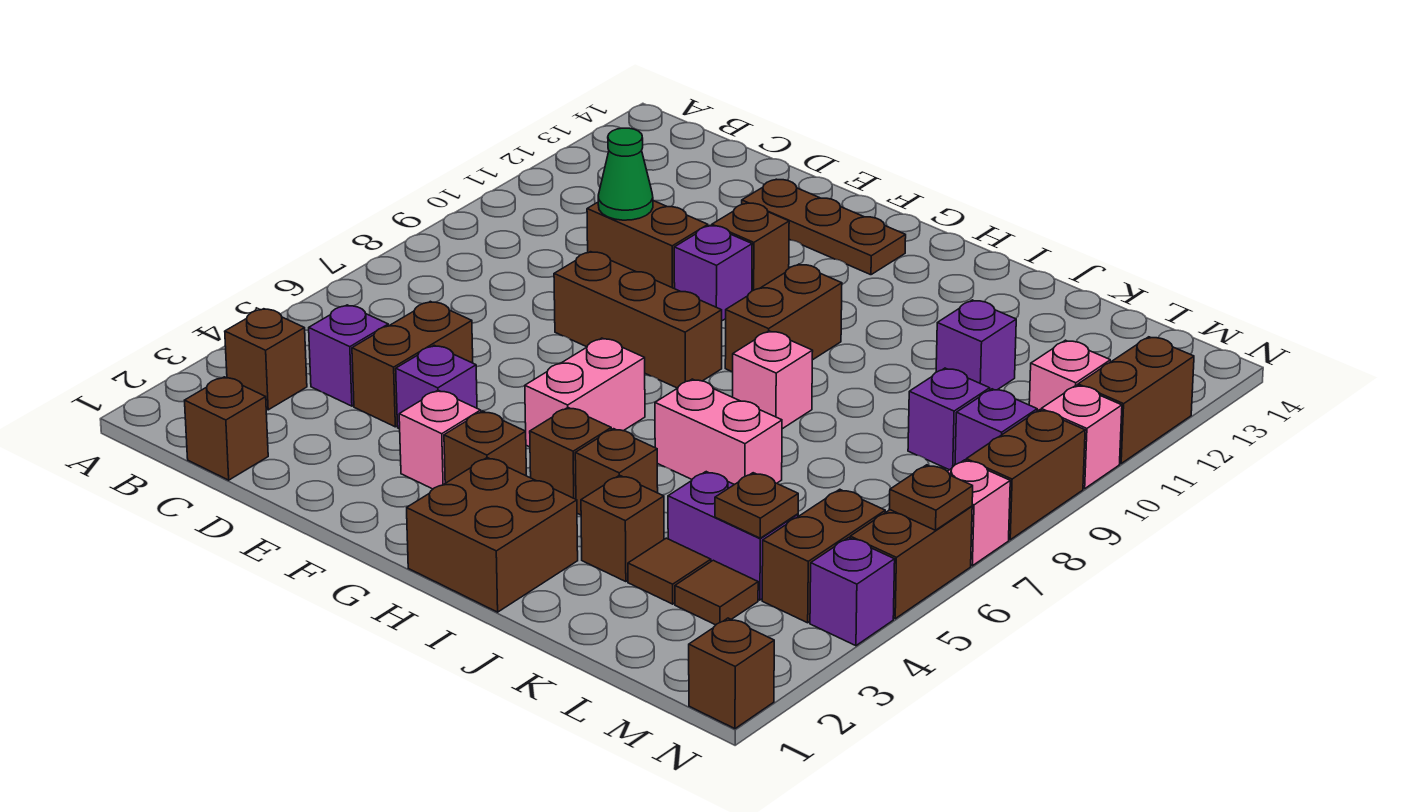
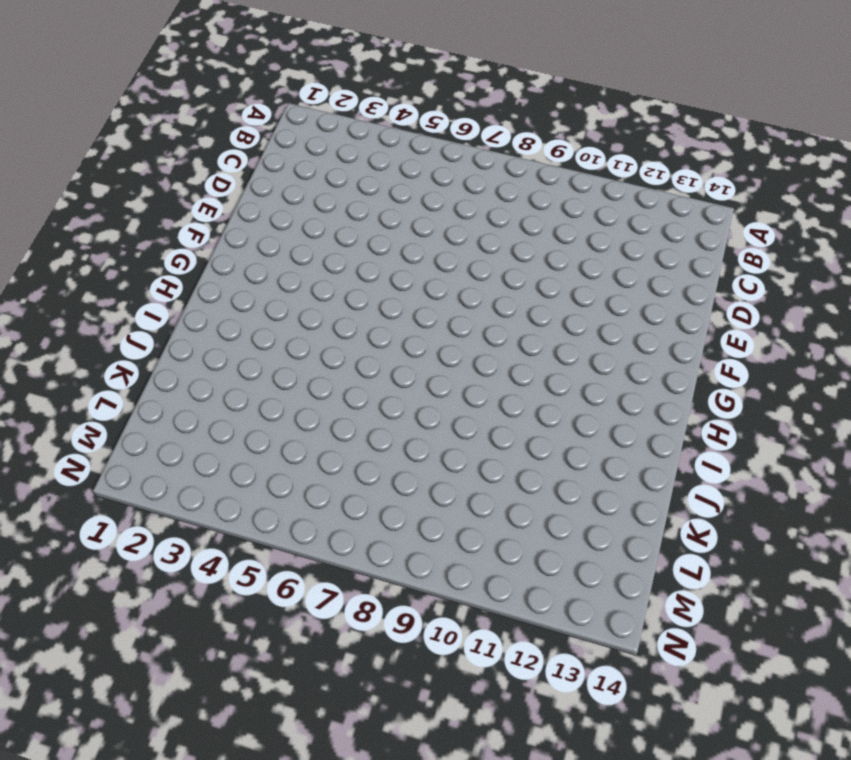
none -> brown 1x1 brick [225,309,307,410]
none -> brown 1x1 brick [185,377,268,480]
none -> purple 1x1 brick [309,305,388,406]
none -> brown 1x2 brick [352,301,473,427]

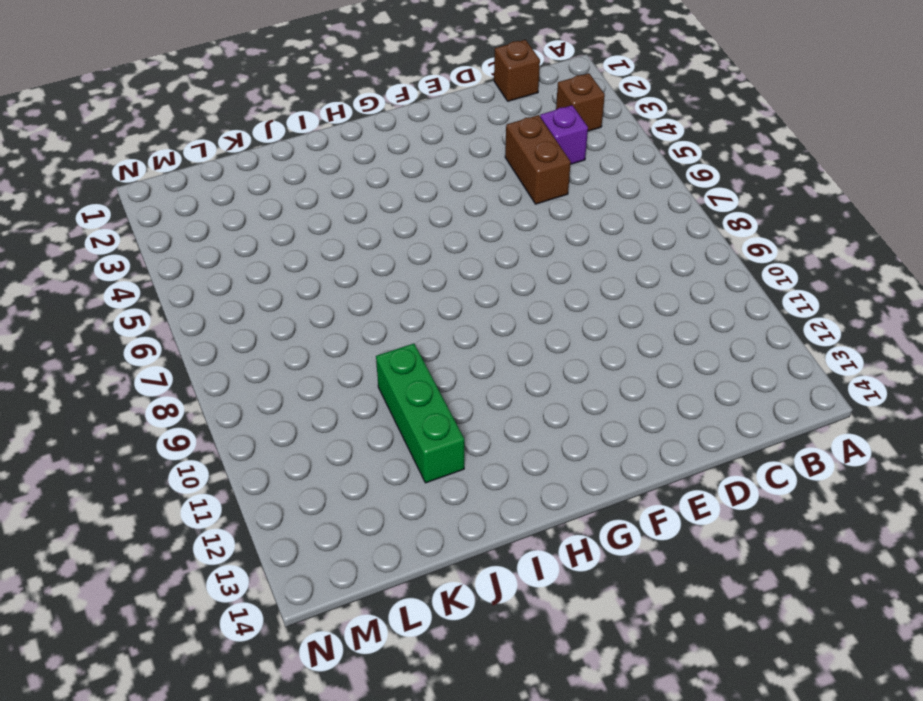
green 1x3 brick [376,344,464,483] -> none
none -> brown 1x2 brick [587,201,708,289]
none -> purple 1x1 brick [396,345,477,429]
none -> brown 1x3 brick [554,252,722,388]
none -> brown 1x3 plate [742,179,906,275]

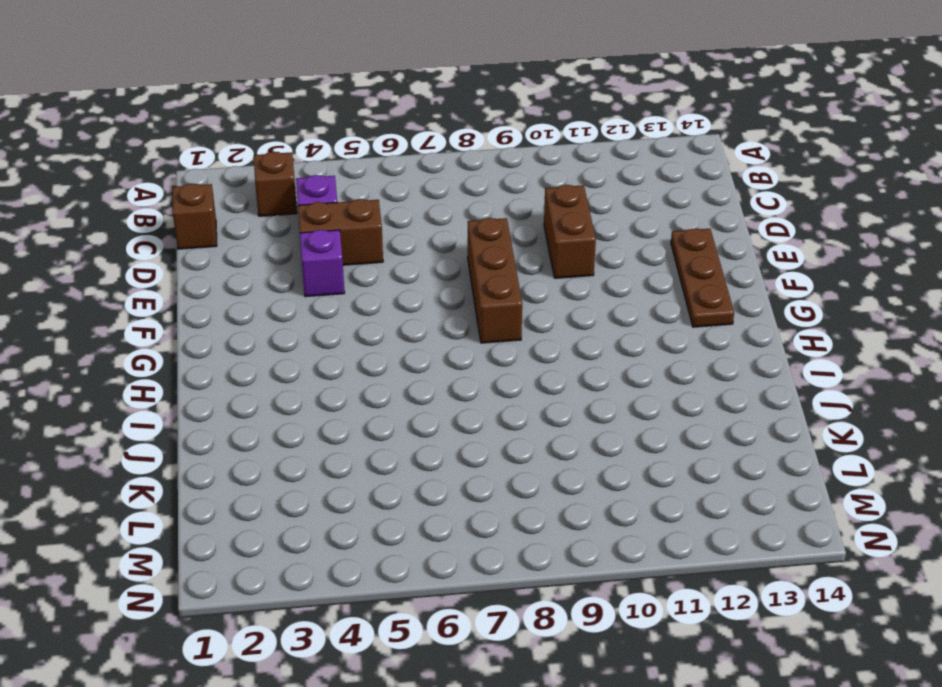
none -> pink 1x1 brick [399,390,481,489]
none -> purple 1x1 brick [674,225,752,321]
none -> brown 1x1 brick [712,203,789,291]
none -> brown 1x1 brick [444,411,526,483]

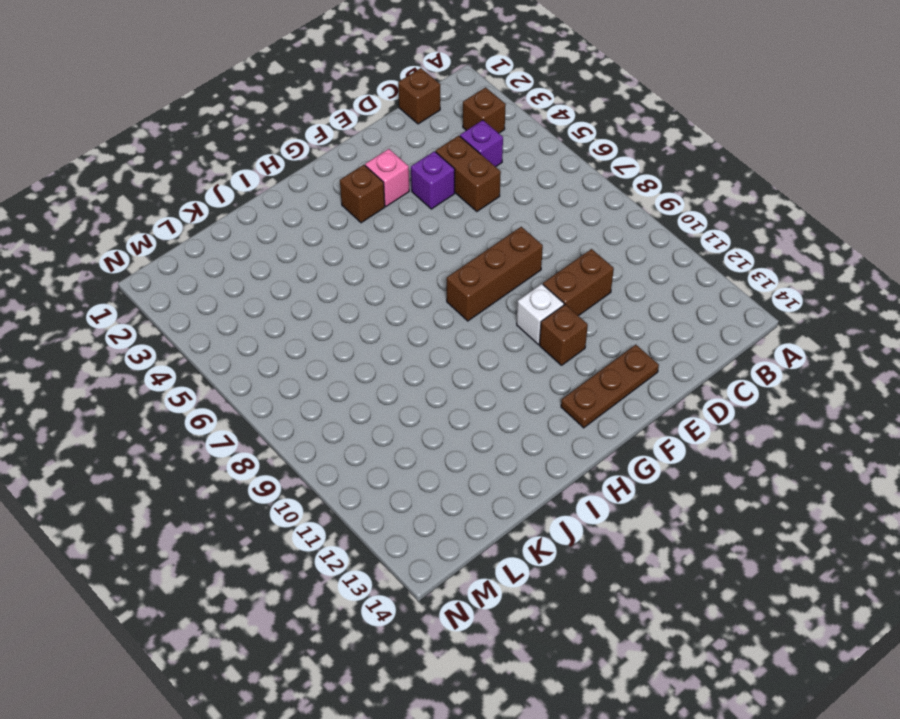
white 1x1 brick [517,284,564,344] -> purple 1x1 brick [674,225,752,321]
none -> pink 1x2 brick [525,338,645,447]
none -> brown 2x2 brick [407,458,578,612]
none -> brown 1x1 brick [530,408,611,499]
none -> brown 1x2 brick [725,264,842,372]

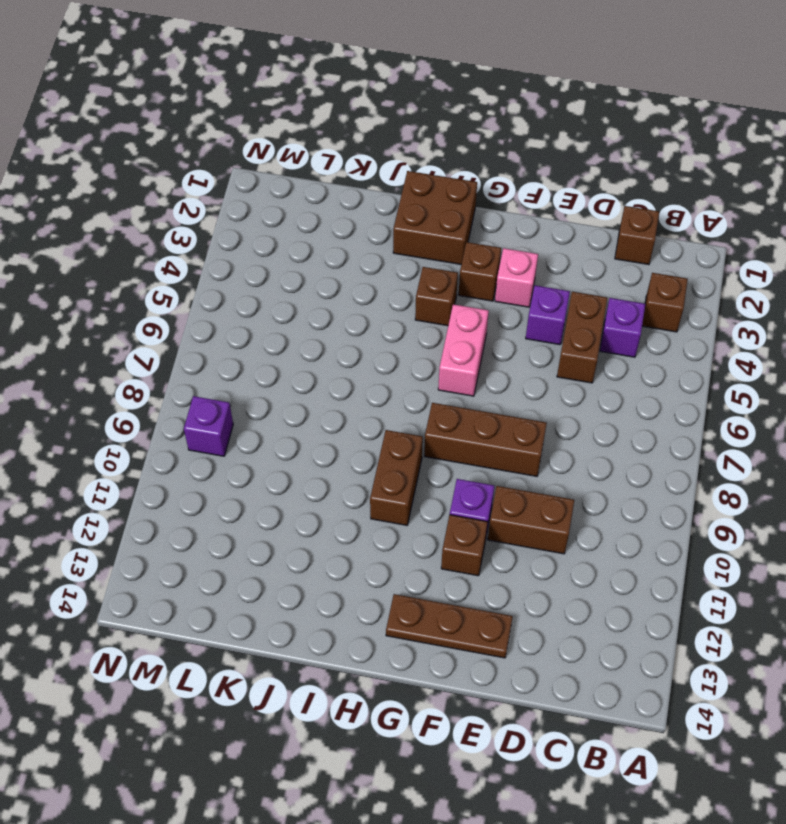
none -> brown 1x1 brick [575,429,658,515]
none -> pink 1x2 brick [655,379,782,485]
none -> pink 1x1 brick [733,331,813,429]
none -> brown 1x1 brick [581,475,664,582]

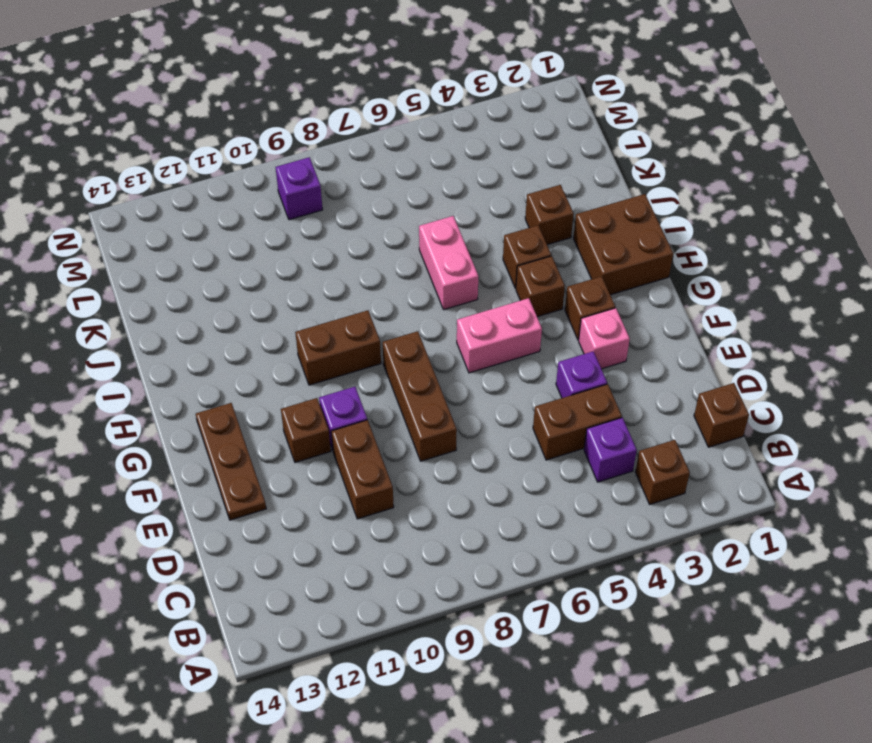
none -> pink 1x1 brick [733,331,813,429]
none -> brown 1x1 tile [628,538,711,604]
none -> purple 1x2 brick [668,472,798,600]
none -> purple 1x1 brick [936,300,1016,390]

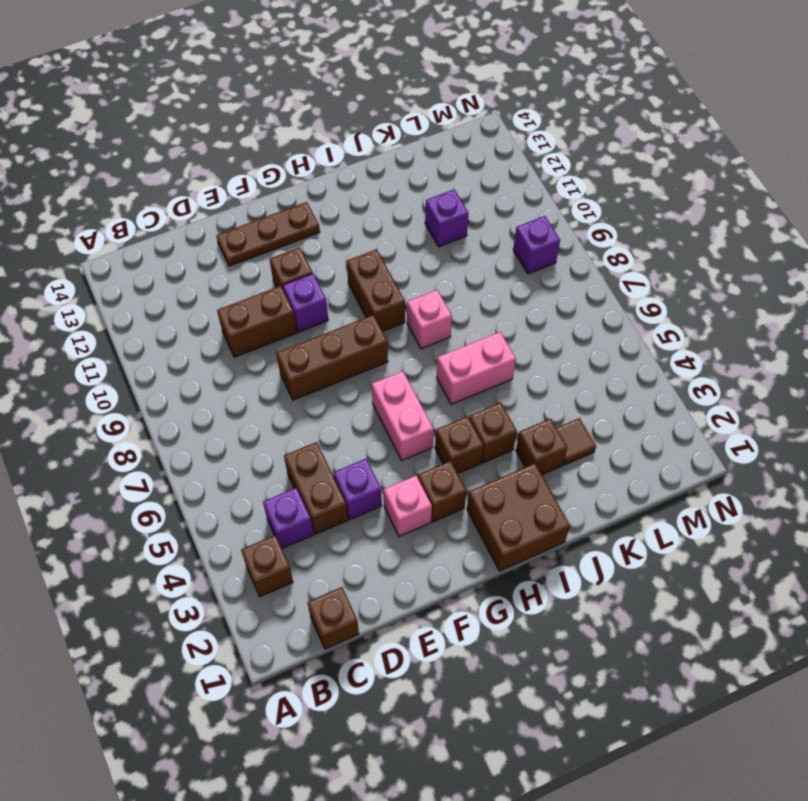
none -> purple 1x2 brick [668,472,798,600]
none -> brown 1x1 tile [675,560,758,625]
none -> purple 1x1 brick [908,368,990,470]
none -> brown 1x2 brick [762,489,885,623]

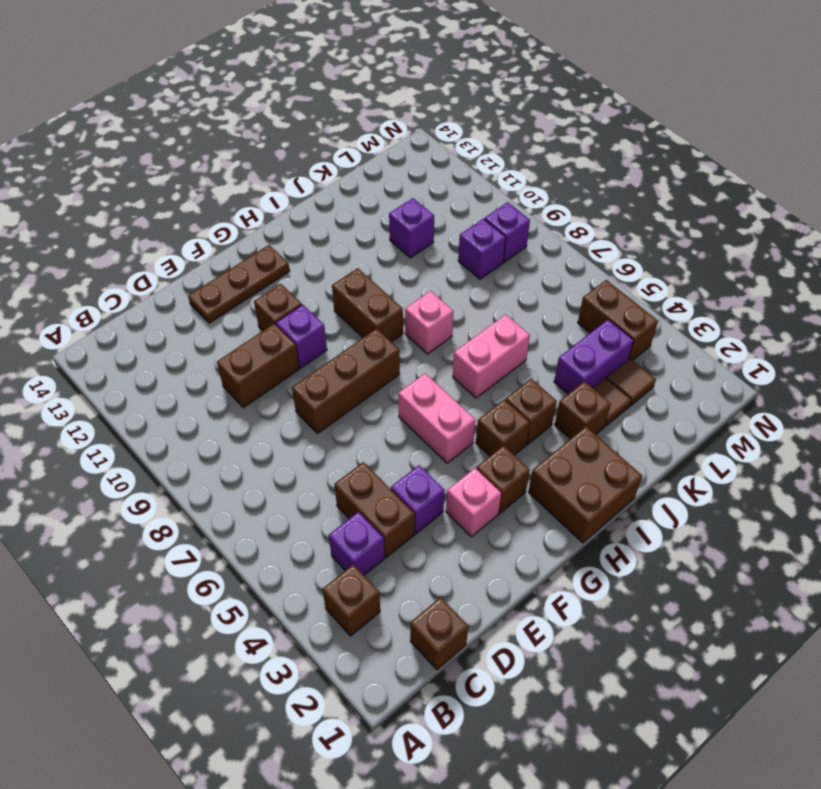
none -> pink 1x1 brick [1029,340,1110,411]
none -> brown 1x1 brick [689,618,774,729]
none -> purple 1x1 brick [810,538,895,646]
none -> brown 1x2 brick [850,506,972,619]

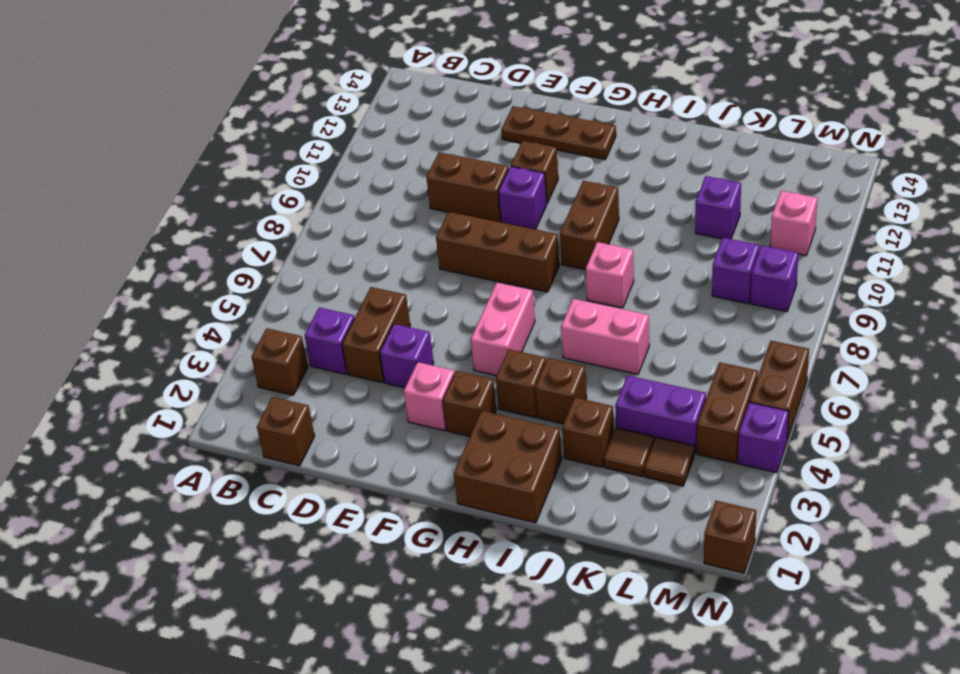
none -> pink 1x1 brick [947,460,1010,566]
none -> brown 1x2 brick [966,410,1085,540]
none -> pink 1x1 brick [1041,385,1122,489]
none -> brown 1x2 brick [1078,337,1194,463]

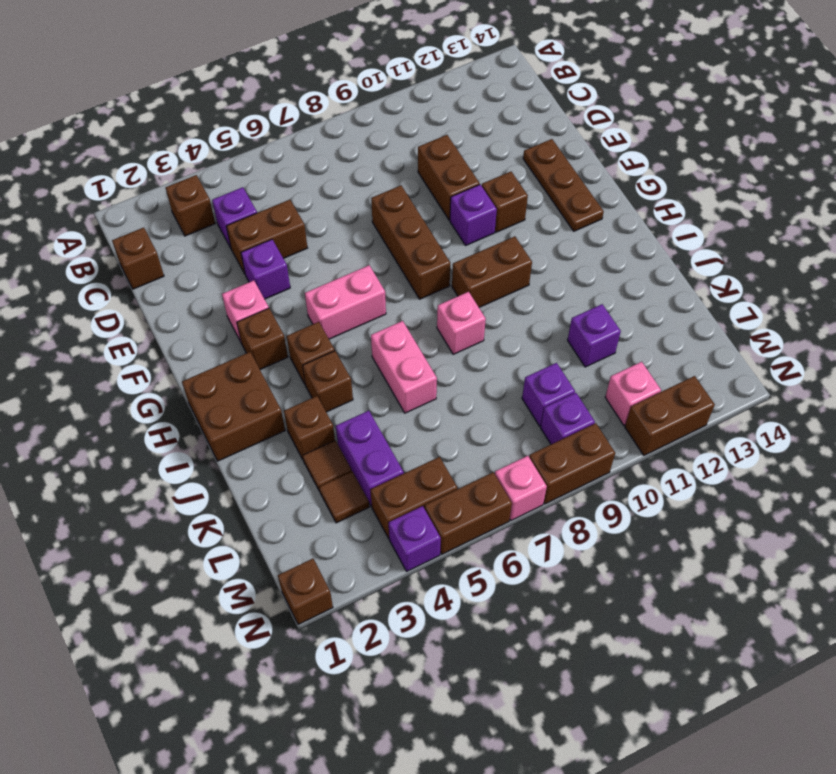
none -> pink 1x1 brick [1041,385,1122,489]
none -> green 1x1 cone [598,128,653,220]
none -> brown 1x1 plate [715,473,798,538]
none -> brown 1x1 plate [890,465,973,530]

